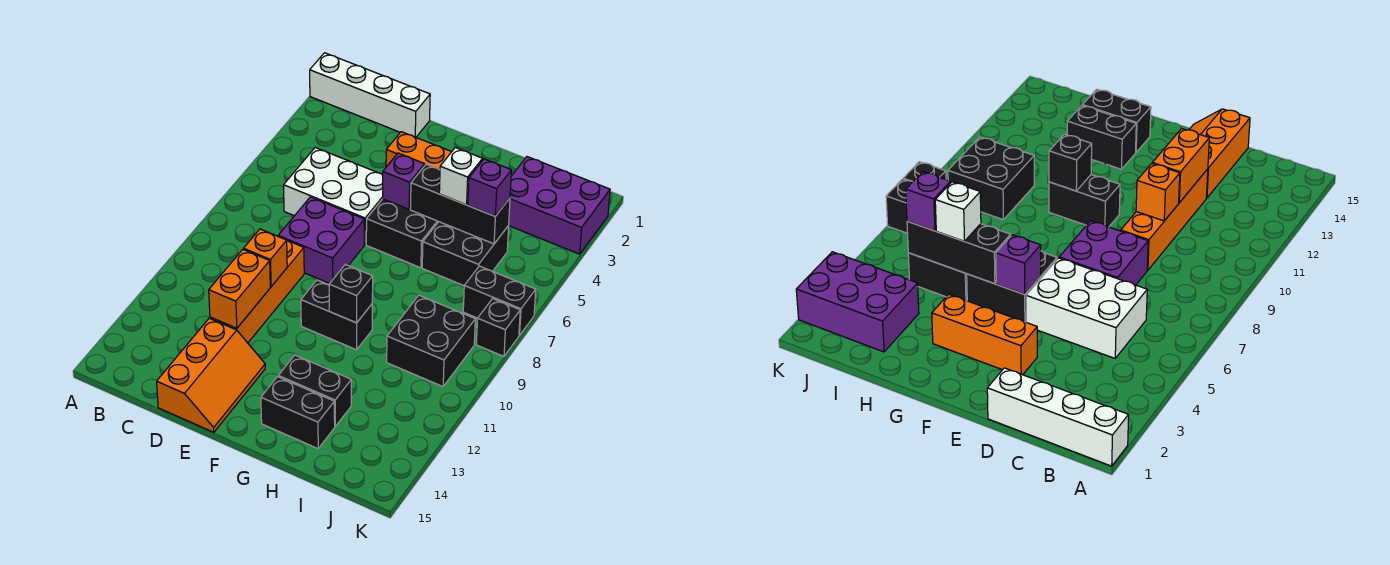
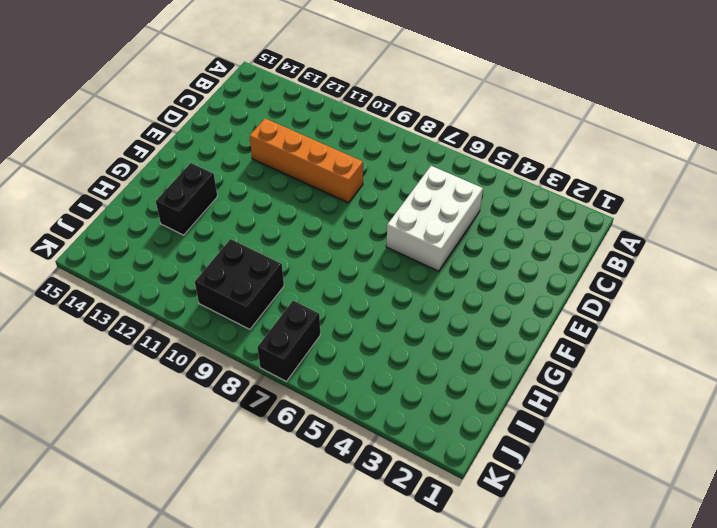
none -> white 1x4 brick [310,53,430,137]
none -> purple 2x2 brick [278,197,364,283]
none -> orange 2x3 slope [157,318,265,432]

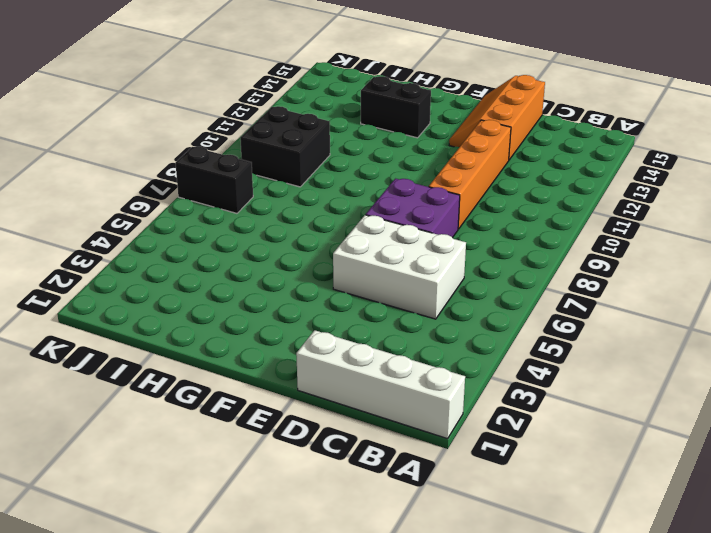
none -> orange 1x3 brick [386,132,451,170]
none -> black 2x2 brick [366,199,439,268]
none -> black 1x2 brick [301,280,372,350]

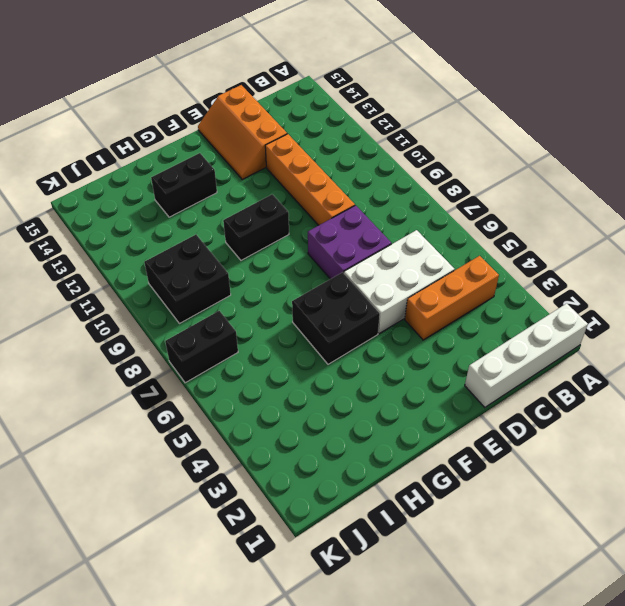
orange 1x3 brick [405,256,499,340] -> orange 1x3 brick moved to [386,132,451,170]
none -> black 1x2 brick [261,377,335,449]
none -> black 2x2 brick [422,222,509,286]
none -> purple 2x3 brick [509,157,610,254]

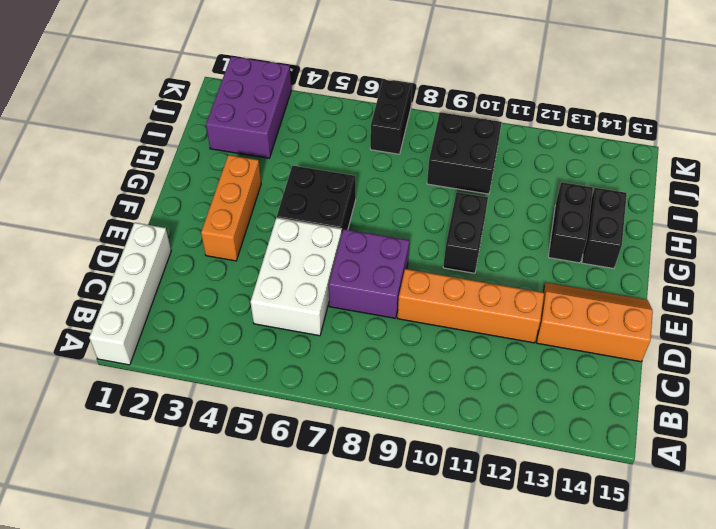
none -> black 2x2 brick [422,222,509,286]
none -> black 1x1 brick [476,299,520,356]
none -> orange 1x1 brick [244,229,287,287]

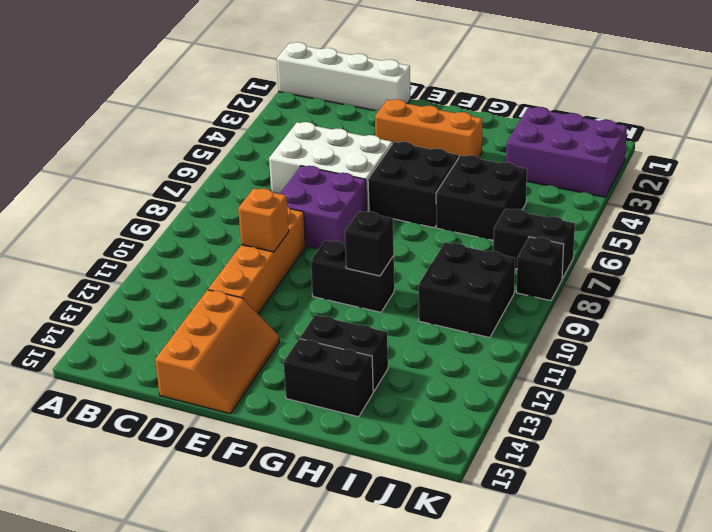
none -> orange 1x2 brick [209,249,270,328]
none -> purple 1x1 brick [383,153,425,209]
none -> black 1x3 brick [410,164,510,244]

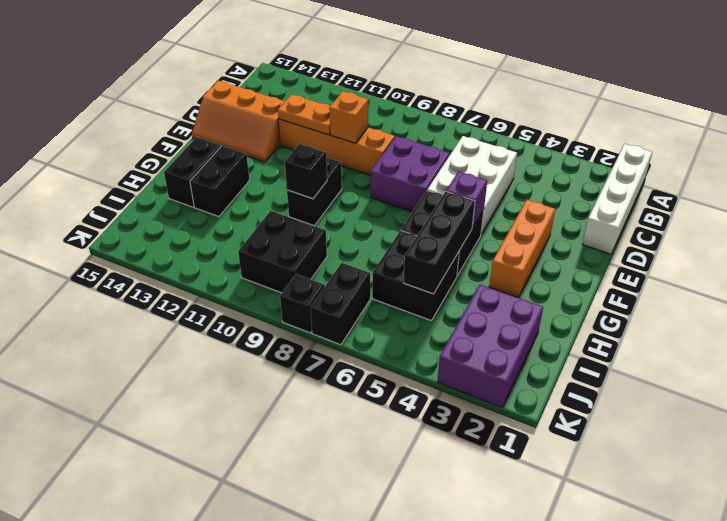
orange 1x2 plate [278,94,330,135] -> orange 1x2 brick [209,249,270,328]
none -> white 1x1 brick [439,148,483,205]
none -> purple 1x1 brick [468,159,511,216]

